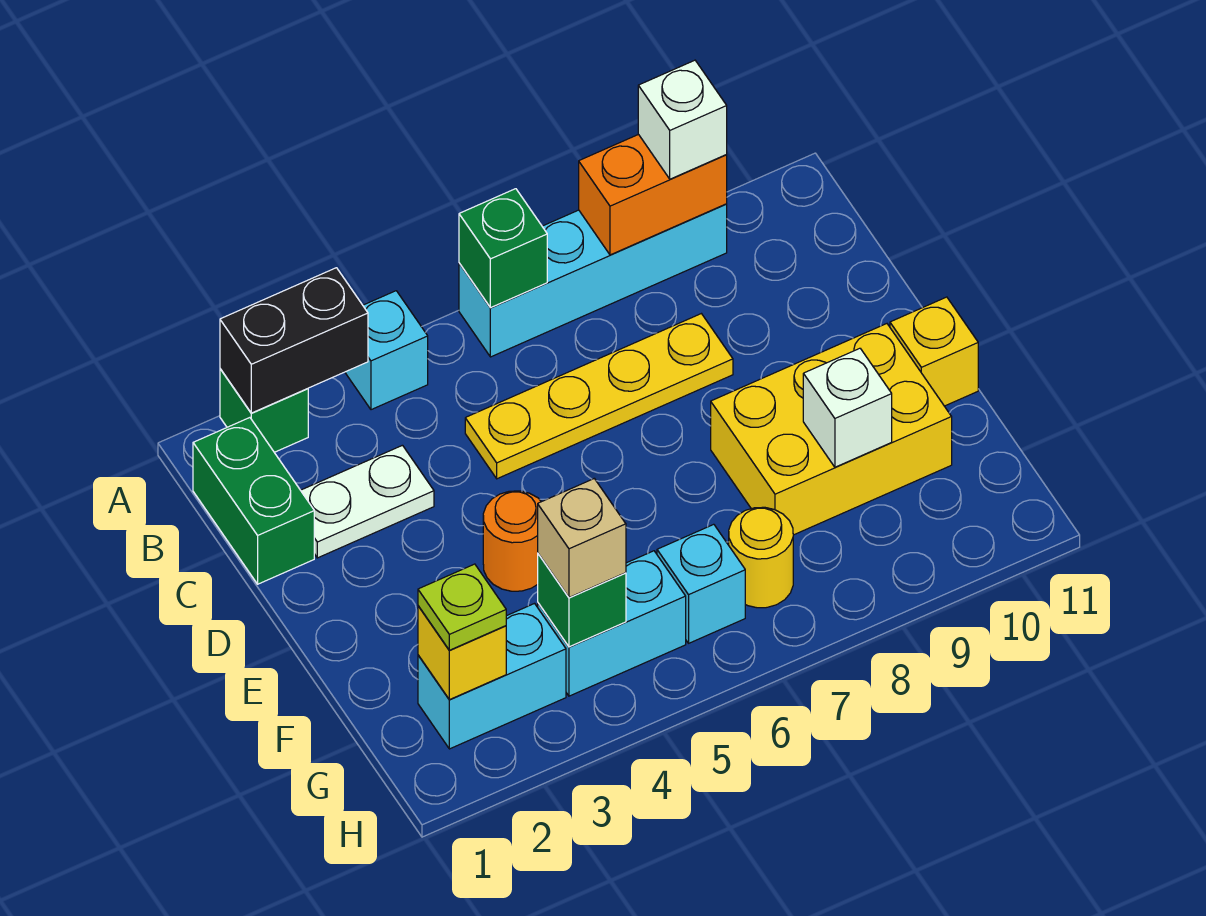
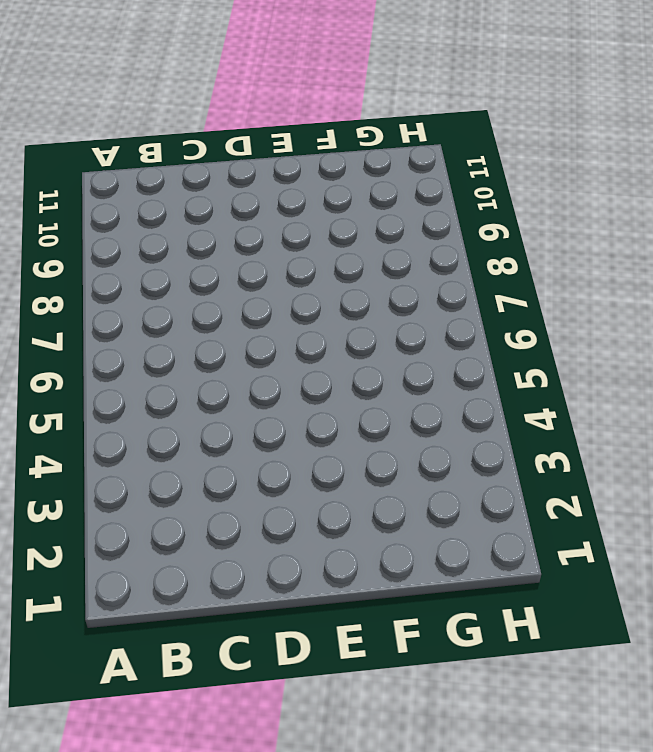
none -> green 1x1 brick [220,369,308,452]
none -> cyan 1x1 brick [345,291,428,410]
none -> cyan 1x4 brick [459,204,727,357]

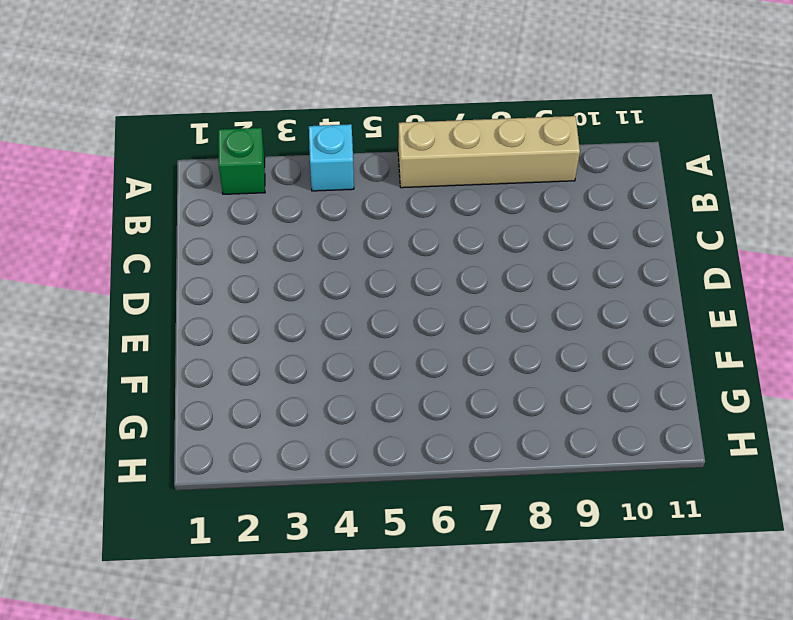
tan 1x4 brick [398,116,580,188] -> cyan 1x4 brick [459,204,727,357]
none -> green 1x2 brick [193,418,314,584]
none -> white 1x2 plate [301,445,434,558]
none -> yellow 1x4 plate [465,314,733,479]

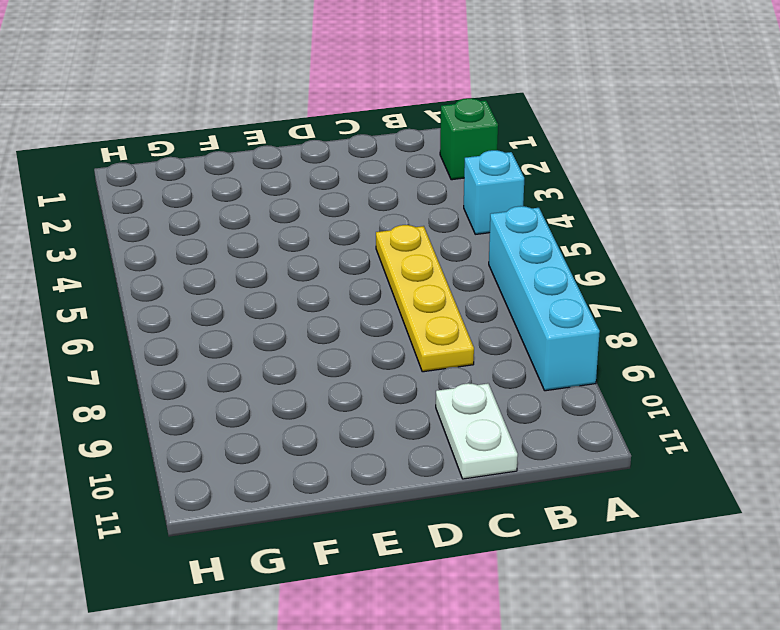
white 1x2 plate [436,383,518,479] -> white 1x2 plate moved to [301,445,434,558]
none -> green 1x2 brick [193,418,314,584]
none -> orange 1x1 round brick [483,491,541,591]
none -> yellow 2x3 brick [711,324,952,535]

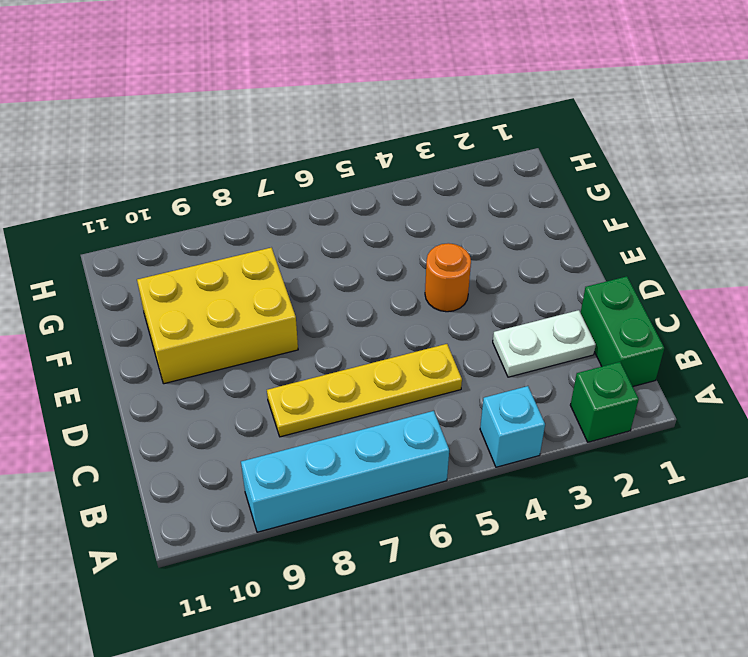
none -> yellow 1x1 brick [890,297,978,406]
none -> cyan 1x2 brick [418,604,566,749]
none -> cyan 1x2 brick [538,551,686,696]

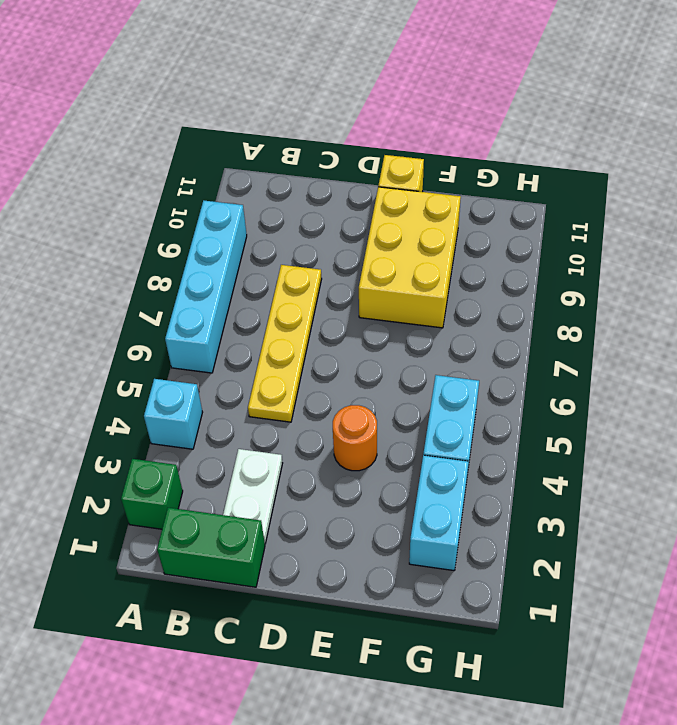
none -> cyan 1x1 brick [657,524,745,643]
none -> yellow 1x1 round brick [729,507,793,608]
none -> black 1x2 brick [220,268,368,413]

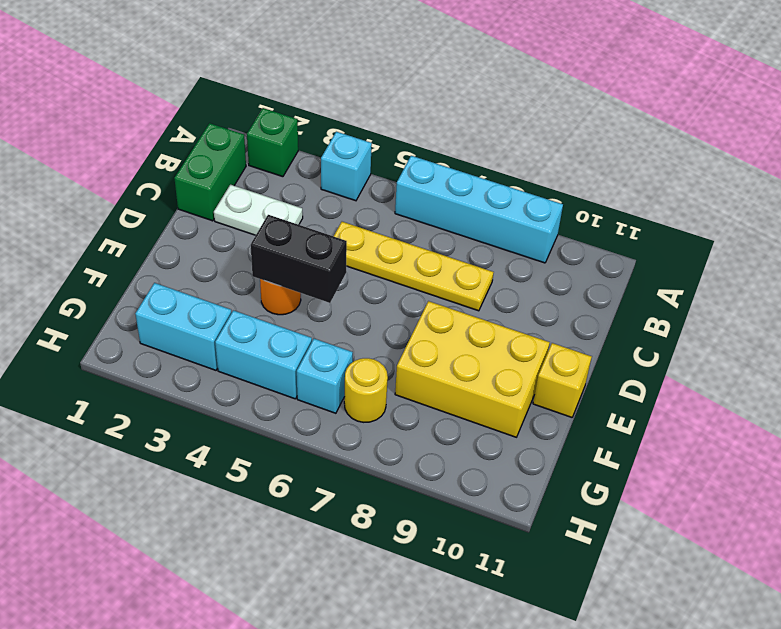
black 1x2 brick [251,215,347,303] -> black 1x2 brick moved to [220,268,368,413]
none -> green 1x1 brick [459,189,547,308]
none -> orange 1x2 brick [579,134,727,255]
none -> white 1x1 brick [803,348,892,467]

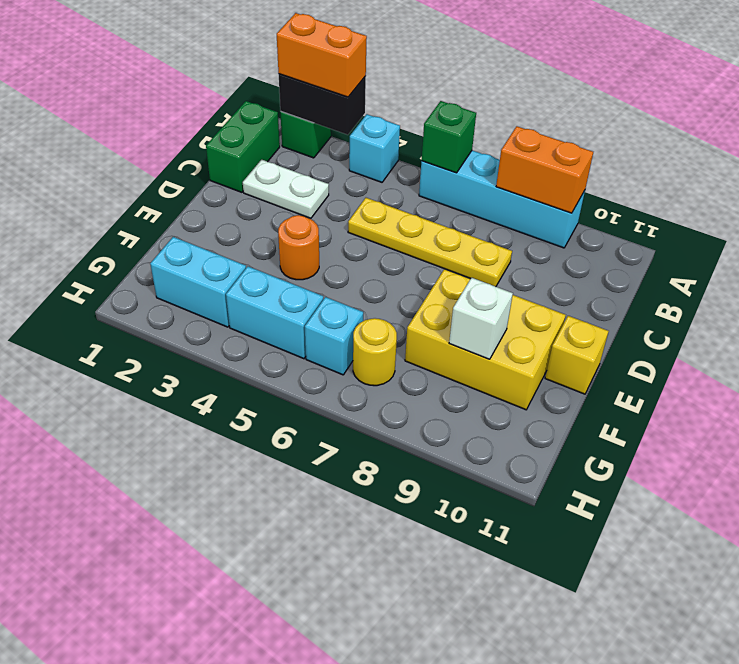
orange 1x2 brick [277,13,367,97] -> none
none -> yellow 1x1 brick [418,606,506,700]
none -> green 1x1 brick [538,554,626,647]
none -> white 1x1 brick [638,60,727,179]

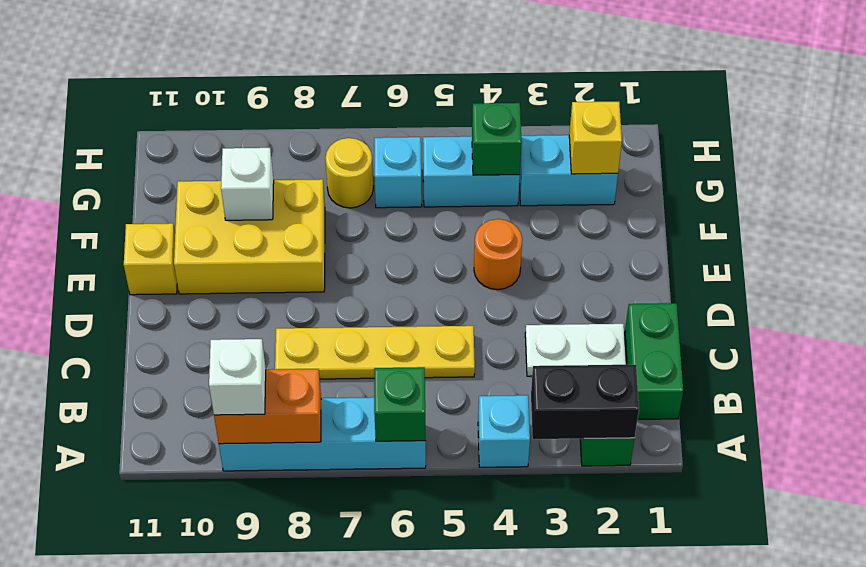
none -> lime 1x1 plate [418,564,506,650]
none -> tan 1x1 brick [538,479,626,598]

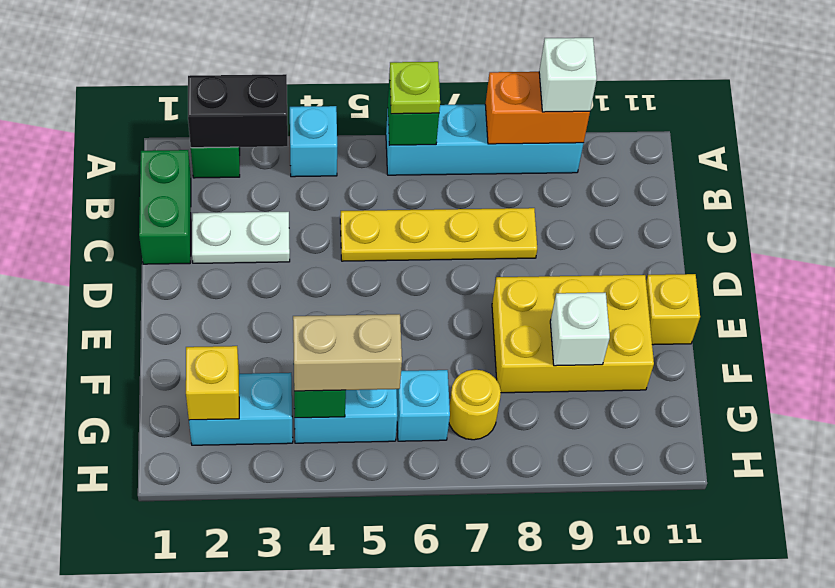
lime 1x1 plate [390,62,440,114] -> lime 1x1 plate moved to [418,564,506,650]
tan 1x2 brick [293,314,402,391] -> tan 1x1 brick [538,479,626,598]
none -> orange 1x1 round brick [483,491,541,591]

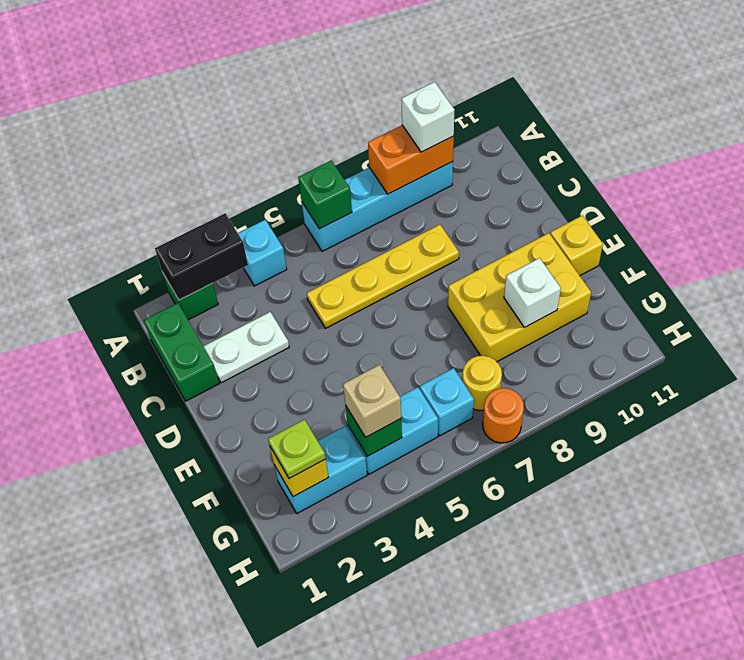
orange 1x1 round brick [483,388,524,443] -> orange 1x1 round brick moved to [483,491,541,591]

